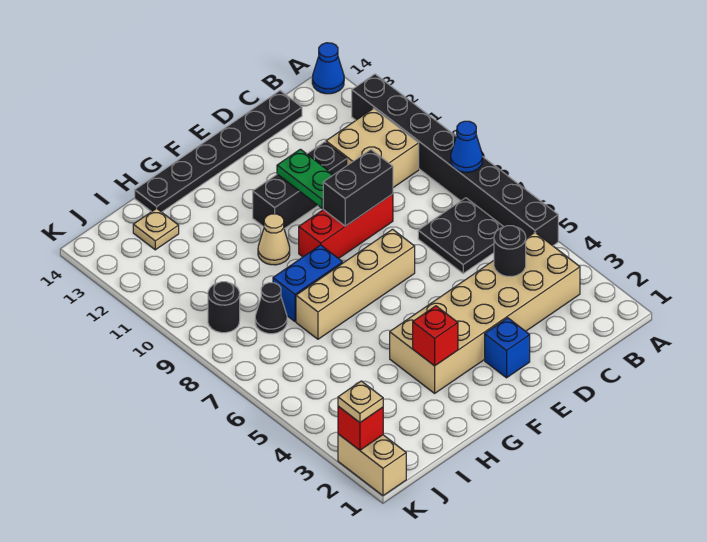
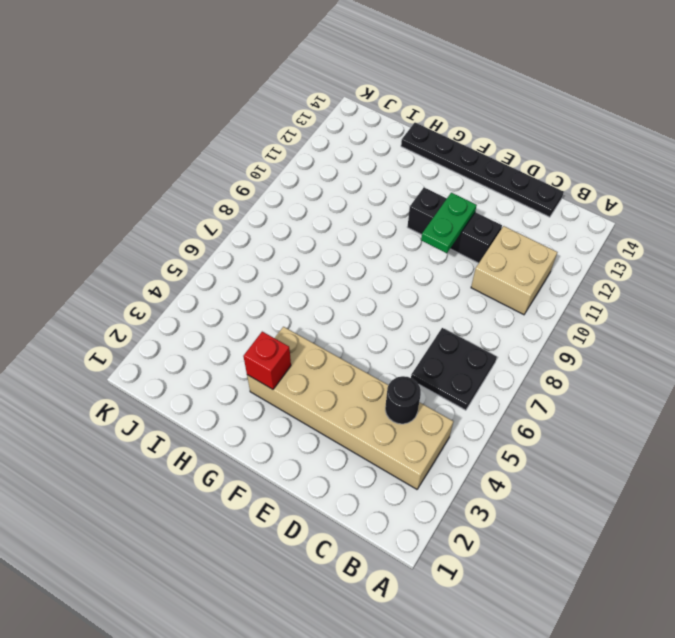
none -> black 1x8 brick [352,74,558,246]
none -> blue 1x1 cone [312,43,344,94]
none -> red 1x3 brick [299,194,393,259]

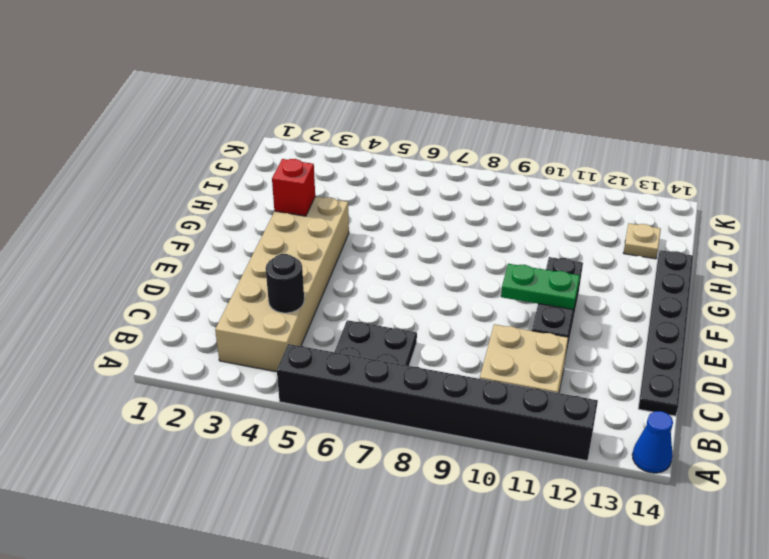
none -> red 1x3 brick [299,194,393,259]
none -> blue 1x1 brick [485,318,530,378]
none -> tan 1x4 brick [296,229,415,339]

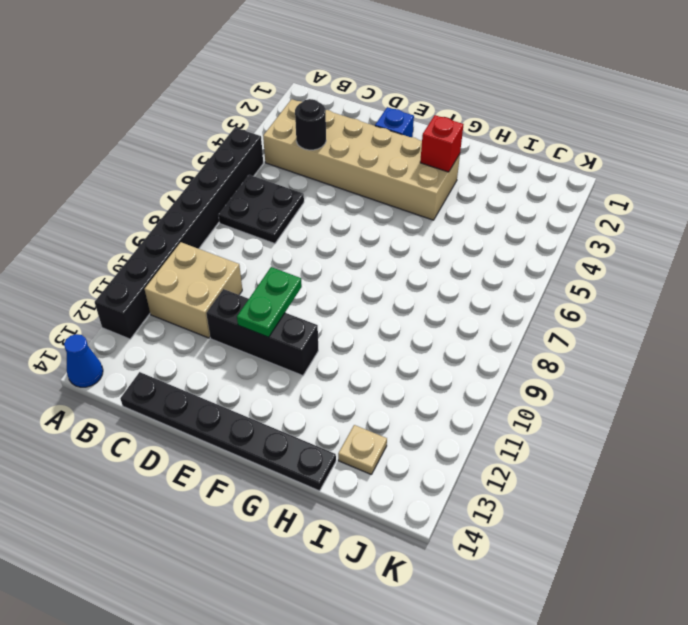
none -> red 1x3 brick [299,194,393,259]
none -> tan 1x4 brick [296,229,415,339]
none -> blue 1x2 brick [273,245,343,322]

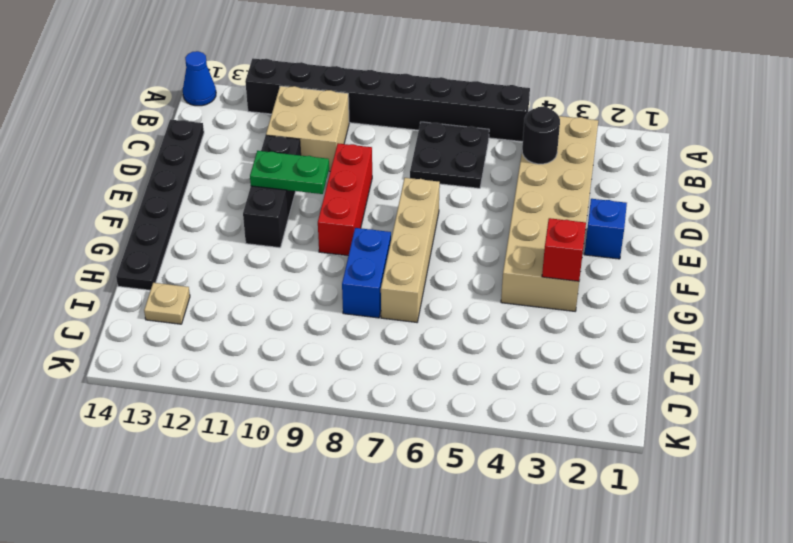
none -> tan 1x1 cone [258,214,290,265]
none -> black 1x1 cone [255,283,287,334]
none -> black 1x1 round brick [208,282,240,333]

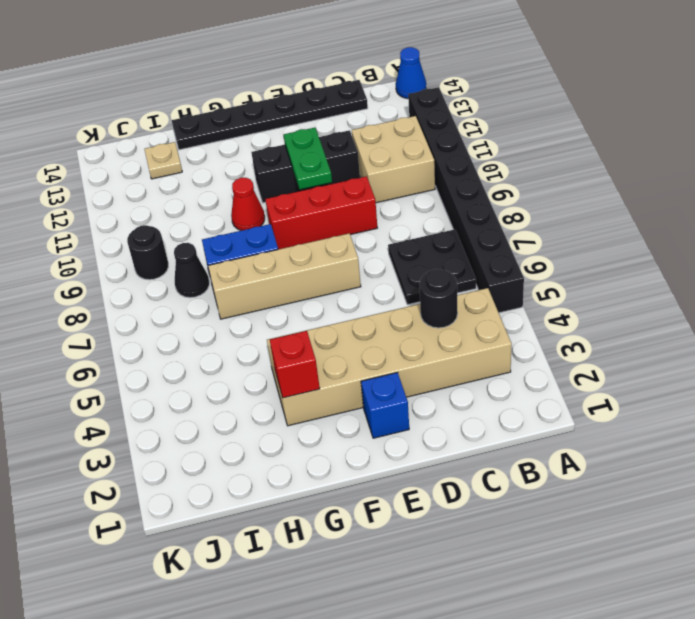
red 1x1 cone [231,178,265,231] -> tan 1x1 cone [258,214,290,265]
none -> tan 1x2 brick [338,434,406,496]
none -> blue 1x1 cone [451,121,482,172]
none -> black 1x2 brick [323,150,393,226]

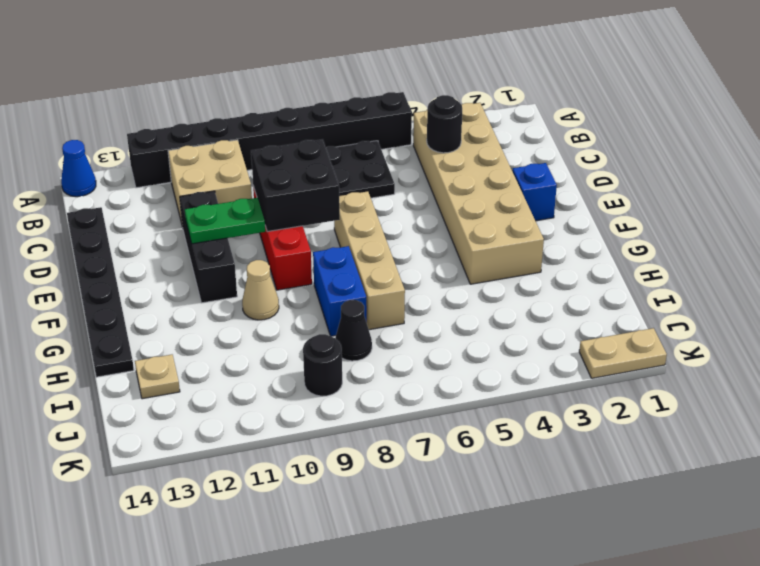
black 2x2 brick [251,139,340,232] -> black 1x2 brick [323,150,393,226]
tan 1x2 plate [579,328,667,378] -> tan 1x2 brick [338,434,406,496]
none -> blue 1x1 cone [451,121,482,172]
none -> red 1x1 brick [413,306,458,366]
none -> red 1x1 brick [338,406,383,450]

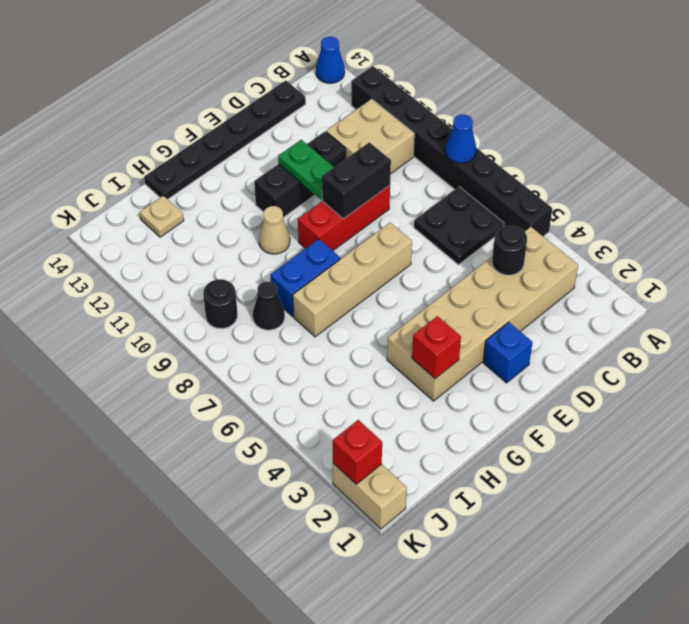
none -> tan 1x1 plate [338,381,383,422]

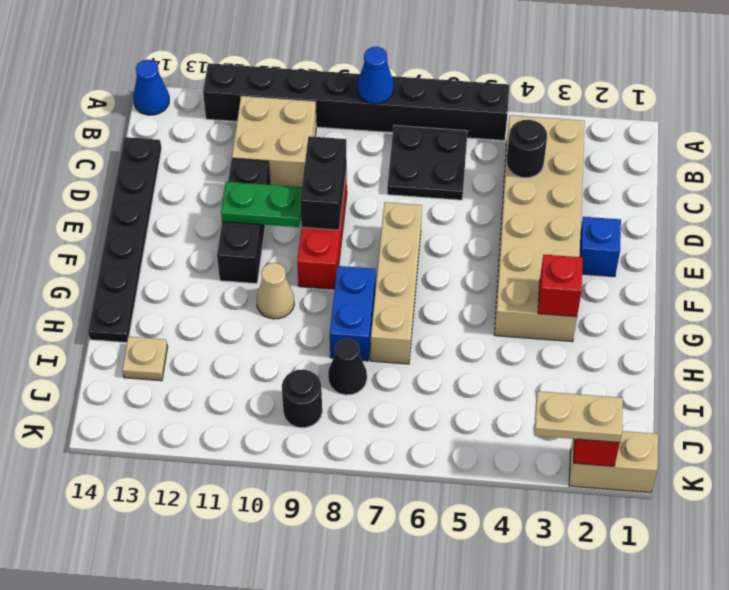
tan 1x2 plate [534,391,623,442] -> tan 1x1 plate [338,381,383,422]

